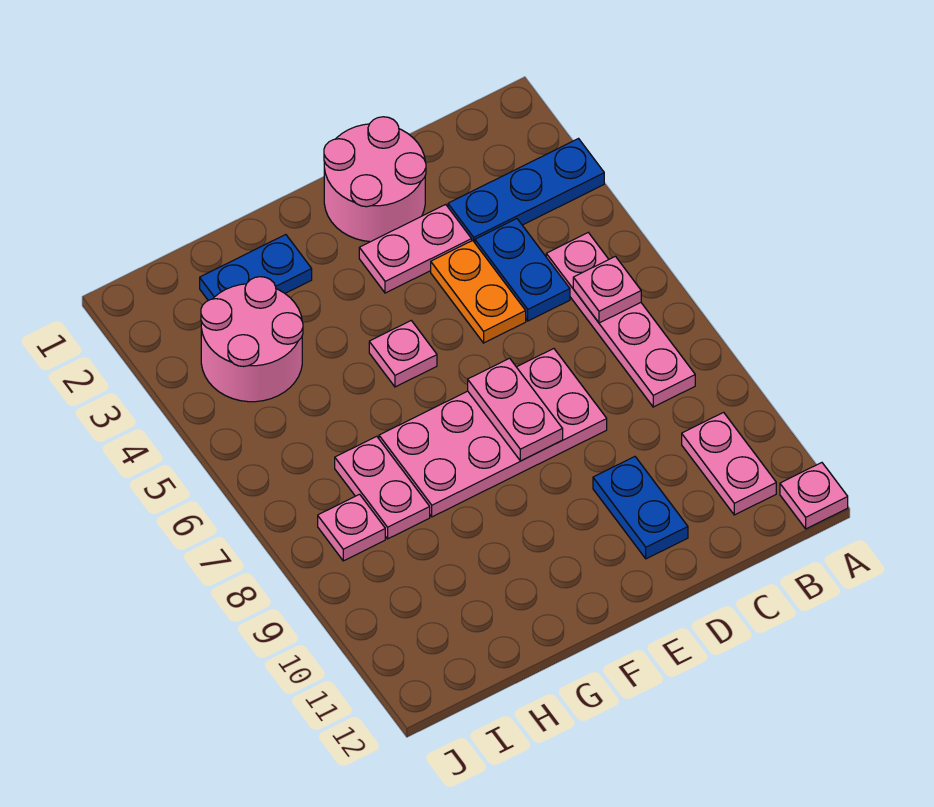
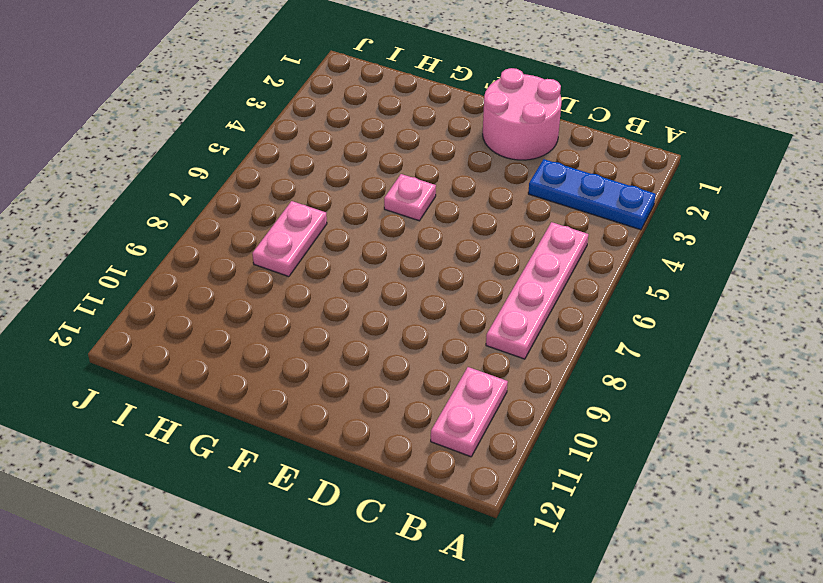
none -> pink 1x1 plate [780,463,848,529]
none -> blue 1x2 plate [475,219,570,321]
none -> pink 1x2 plate [359,205,472,293]

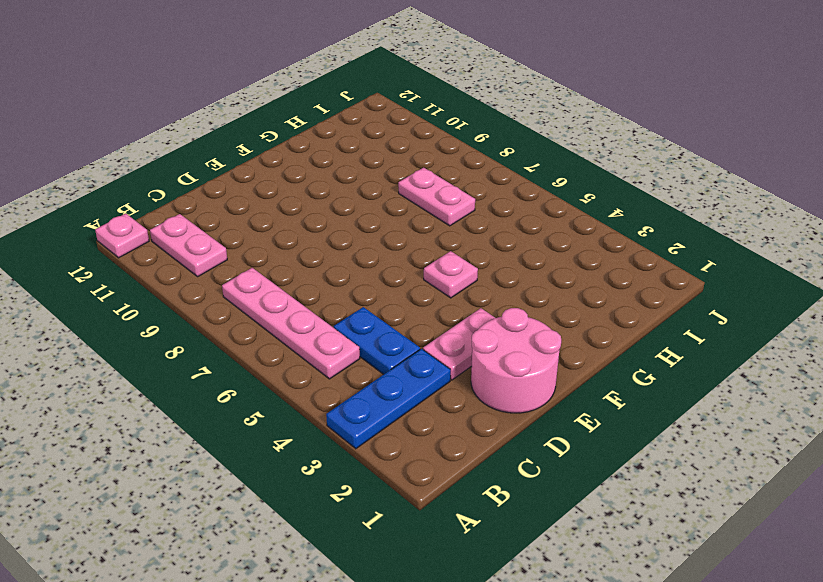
none -> orange 1x2 plate [431,241,526,343]
none -> pink 2x4 plate [379,349,607,517]
none -> blue 1x2 plate [593,457,688,559]

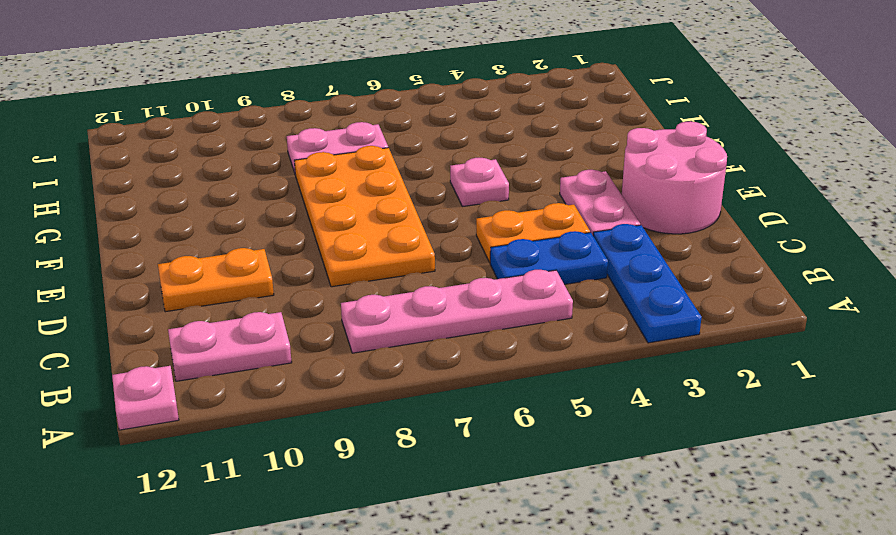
orange 2x4 plate [294,146,435,287] -> pink 2x4 plate [379,349,607,517]
orange 1x2 plate [158,248,274,312] -> blue 1x2 plate [593,457,688,559]
none -> blue 1x2 plate [200,235,312,301]
none -> pink 2x2 round brick [201,277,303,402]
none -> pink 1x1 plate [318,494,385,561]

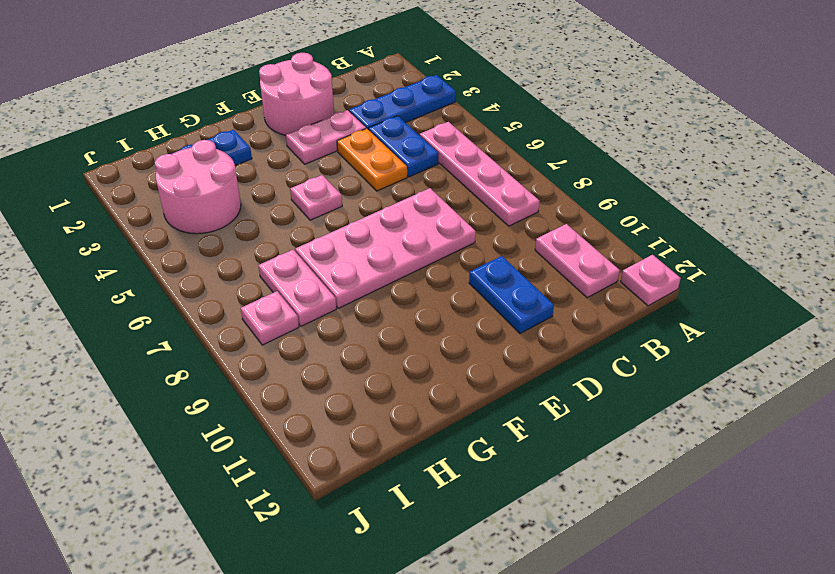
none -> pink 1x1 plate [573,256,641,323]
none -> pink 1x2 plate [468,358,563,461]

